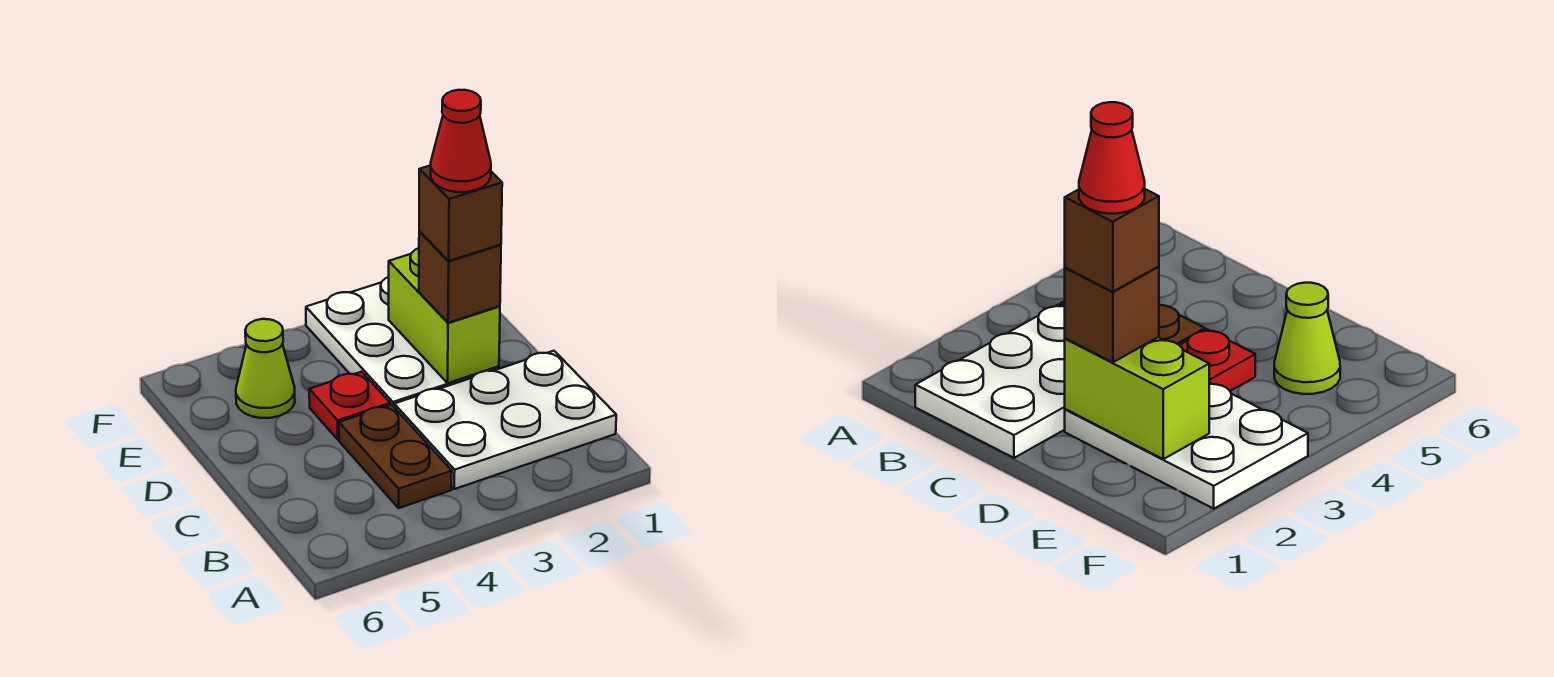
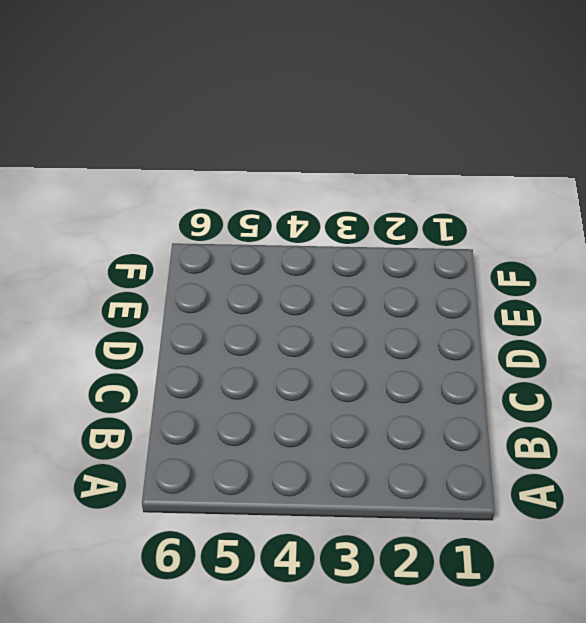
none -> white 2x3 plate [394,351,616,489]
none -> brown 1x2 plate [339,405,452,508]

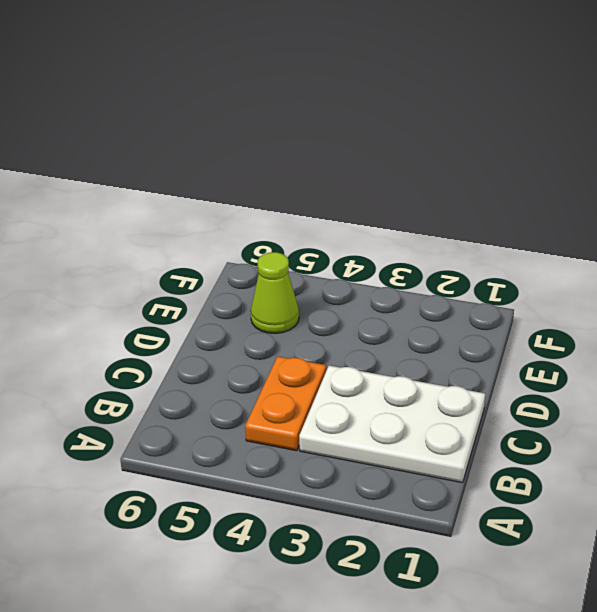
orange 1x2 plate [245,356,326,451] -> brown 1x2 plate [339,405,452,508]
none -> white 2x3 plate [306,277,499,407]
none -> red 1x1 plate [309,372,390,440]

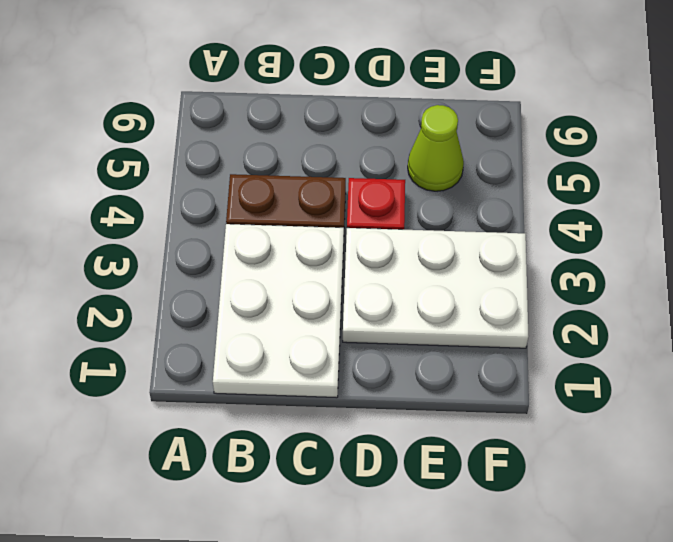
none -> lime 1x2 brick [389,248,500,383]
none -> brown 1x1 brick [419,232,501,323]

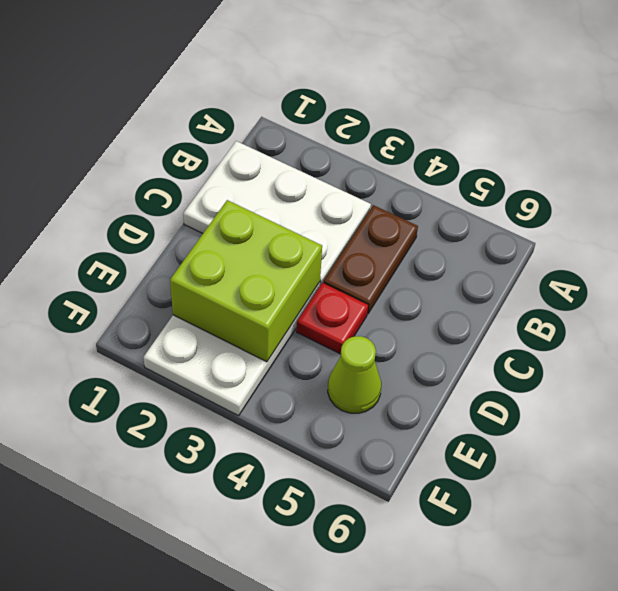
lime 2x2 brick [170,200,322,362] -> lime 1x2 brick [389,248,500,383]
none -> brown 1x1 brick [419,232,501,323]
none -> brown 1x1 brick [419,165,502,261]

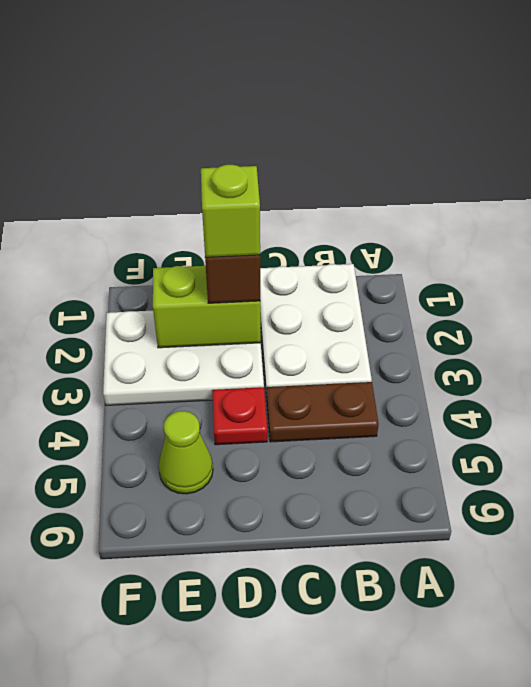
lime 1x1 brick [201,165,260,257] -> brown 1x1 brick [419,165,502,261]
none -> red 1x1 cone [431,90,491,192]

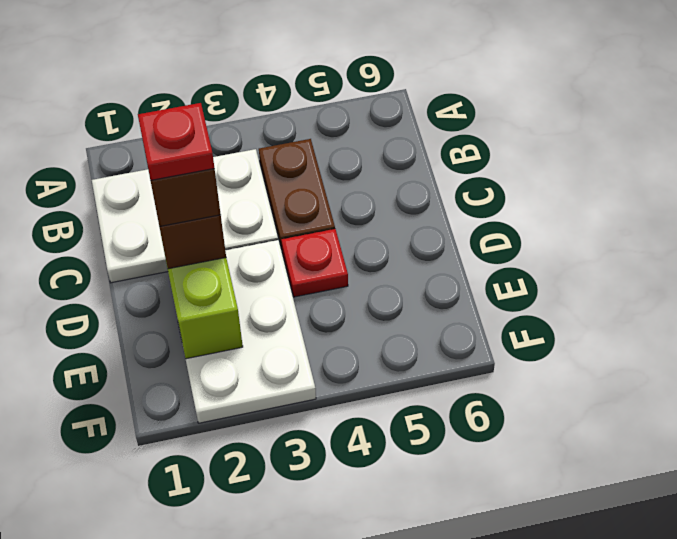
red 1x1 plate [138,103,214,180] -> red 1x1 cone [431,90,491,192]
none -> lime 1x1 cone [236,319,295,418]

